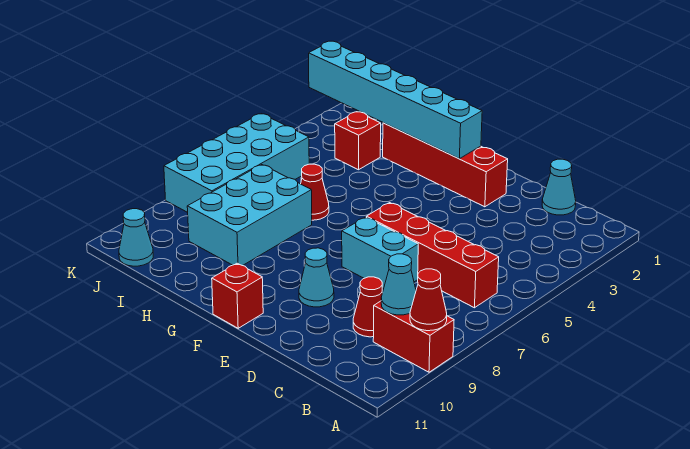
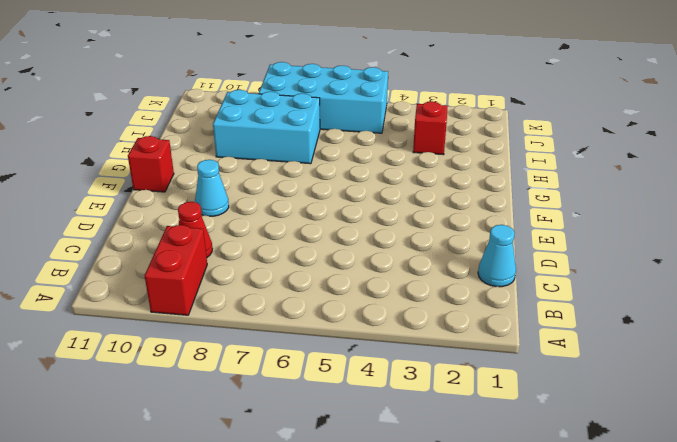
none -> red 1x4 brick [366,203,499,308]
none -> cyan 1x2 brick [342,217,418,289]
none -> red 1x4 brick [383,123,508,207]

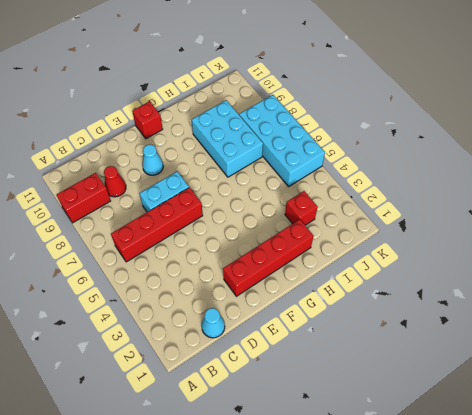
none -> red 1x1 cone [301,164,329,220]
none -> cyan 1x1 cone [119,209,153,266]
none -> red 1x1 cone [410,269,447,331]

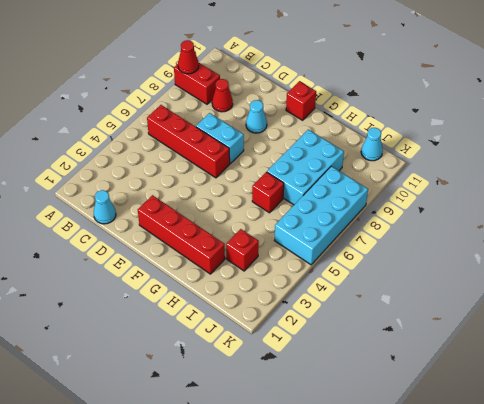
red 1x1 brick [252,172,284,213] -> red 1x1 cone [301,164,329,220]
none -> cyan 1x1 cone [381,254,416,315]
none -> cyan 1x6 brick [309,41,482,159]

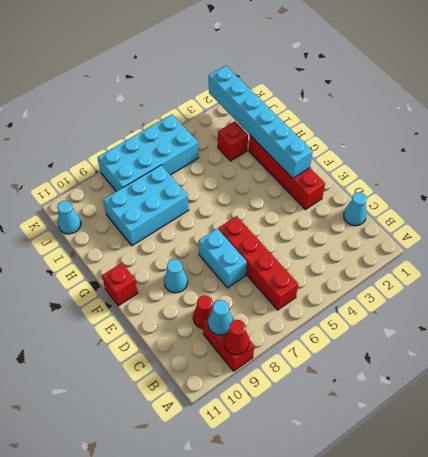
none -> red 1x1 cone [301,164,329,220]

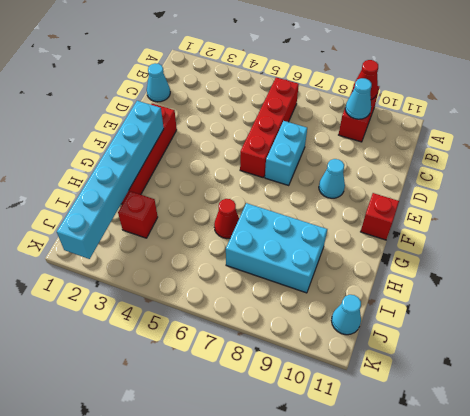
none -> red 1x1 cone [353,277,382,337]
none -> cyan 2x4 brick [164,114,309,212]

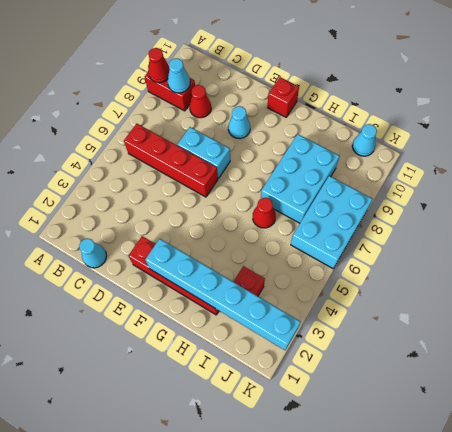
cyan 2x3 brick [291,176,372,269] -> cyan 2x4 brick [164,114,309,212]

